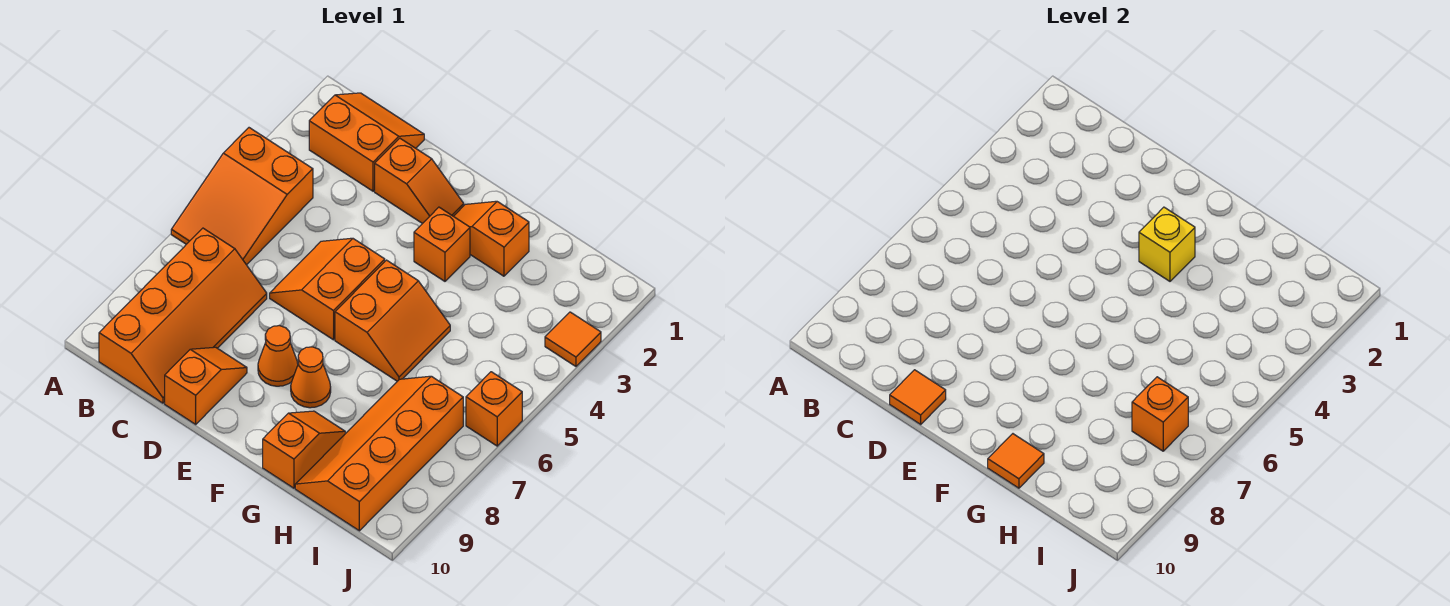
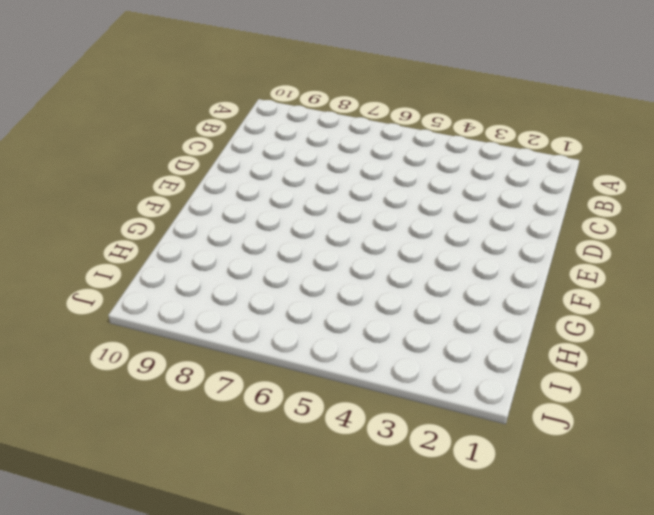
none -> orange 2x3 slope [171,128,313,265]
none -> orange 2x2 slope [309,93,424,191]
none -> orange 2x4 slope [99,228,267,403]

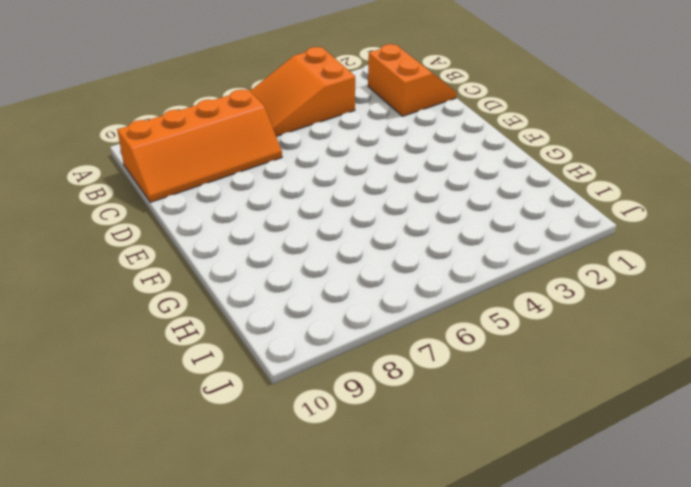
none -> orange 1x2 slope [375,138,464,224]
none -> orange 2x2 slope [270,238,385,340]
none -> orange 1x2 slope [165,347,247,424]

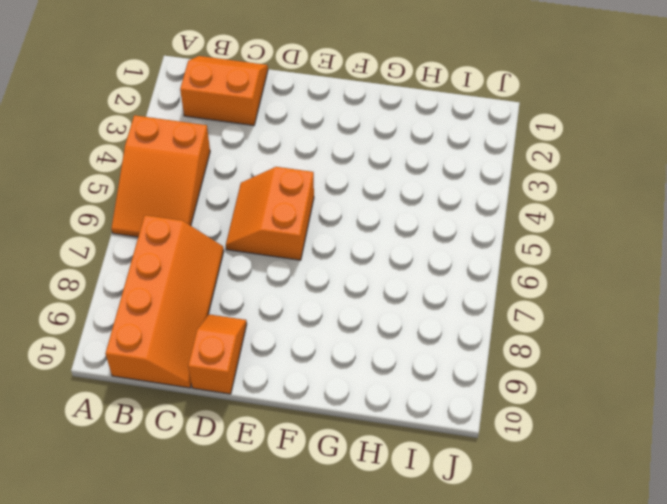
none -> orange 1x2 slope [375,138,464,224]
none -> orange 1x1 cone [258,326,298,386]
none -> orange 1x2 slope [454,201,529,276]

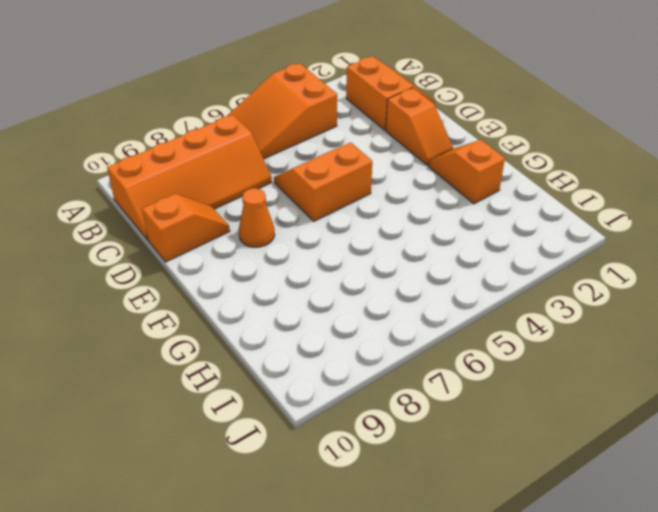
none -> orange 1x1 brick [414,207,470,281]
none -> orange 2x2 slope [335,260,450,381]
none -> orange 1x1 cone [291,347,331,408]

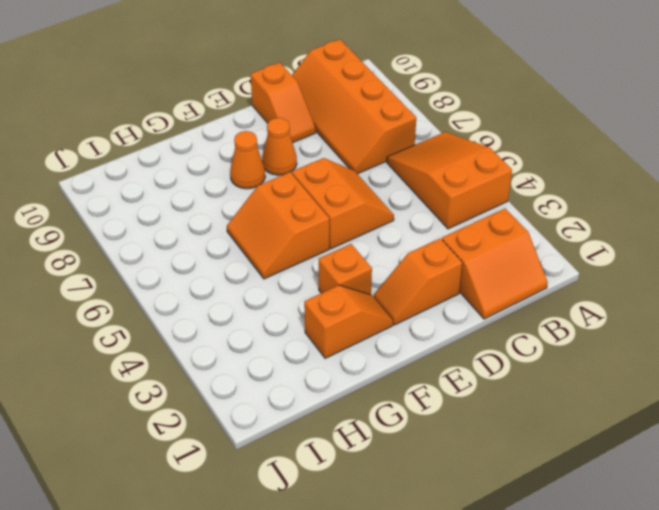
none -> orange 1x2 slope [263,411,345,488]
none -> orange 2x4 slope [295,376,463,531]
none -> orange 1x1 tile [545,312,601,366]

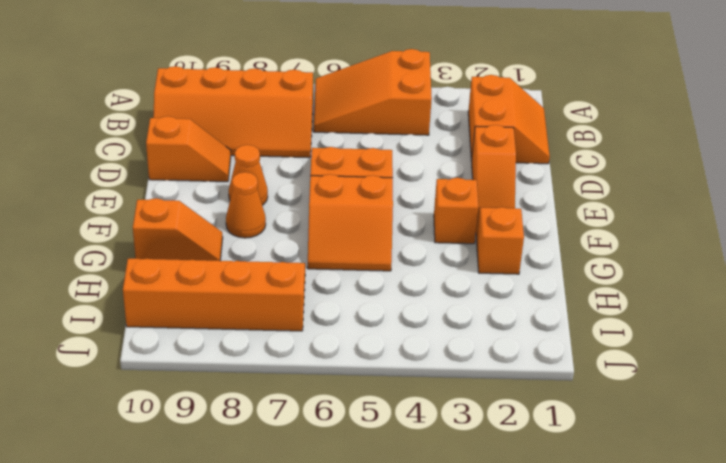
none -> orange 1x1 tile [545,312,601,366]
none -> orange 1x1 brick [466,372,522,446]
none -> orange 1x1 tile [890,370,946,424]

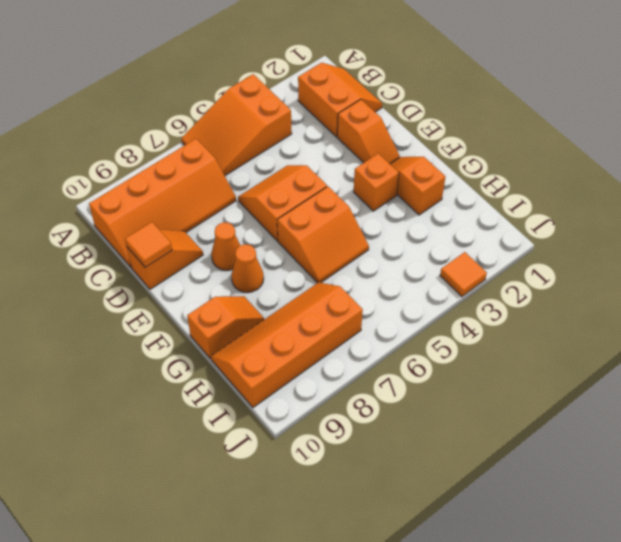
none -> orange 1x1 brick [466,372,522,446]
none -> yellow 1x1 brick [1139,207,1195,281]
none -> orange 1x1 tile [988,434,1044,488]

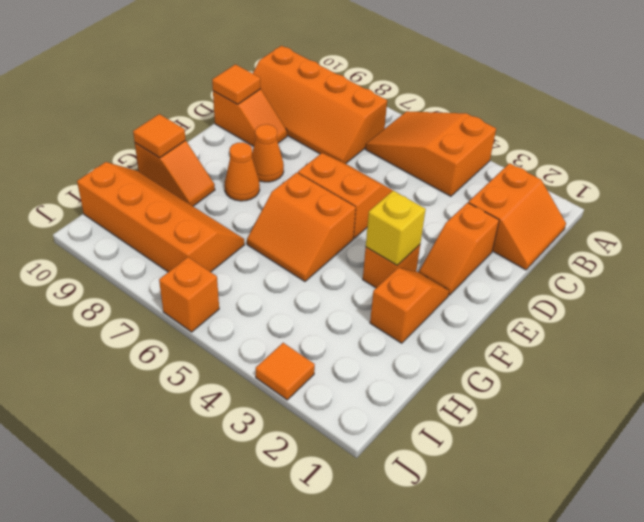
none -> orange 1x1 brick [1132,377,1188,451]

